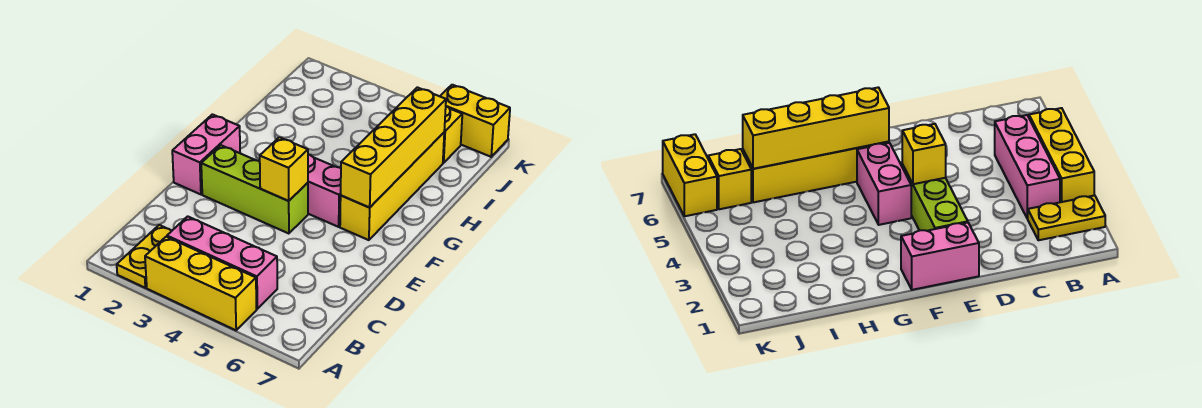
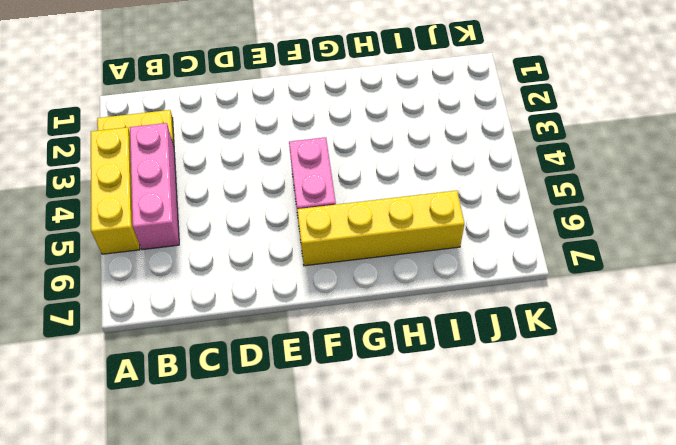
none -> pink 1x2 brick [172,114,240,194]
none -> lime 1x3 brick [201,145,308,234]

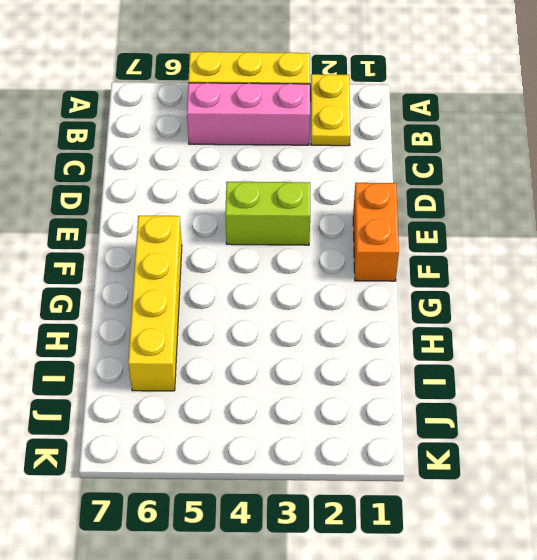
orange 1x2 brick [353,183,399,281] -> pink 1x2 brick [172,114,240,194]
lime 1x2 brick [225,182,310,245] -> lime 1x3 brick [201,145,308,234]
none -> pink 1x2 brick [308,154,341,227]
none -> yellow 1x1 brick [443,106,462,163]

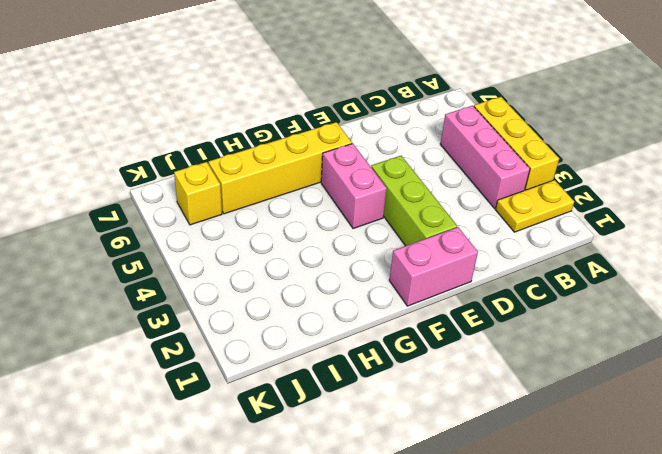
none -> yellow 1x2 brick [440,85,510,157]
none -> yellow 1x1 brick [260,137,308,201]

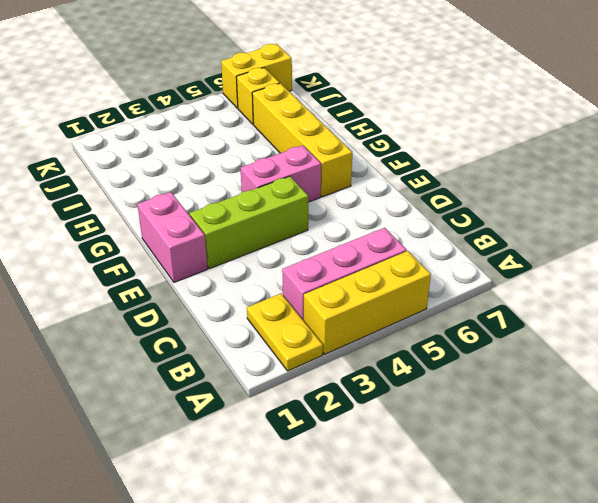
none -> yellow 1x1 brick [260,137,308,201]
none -> yellow 1x4 brick [341,87,446,208]

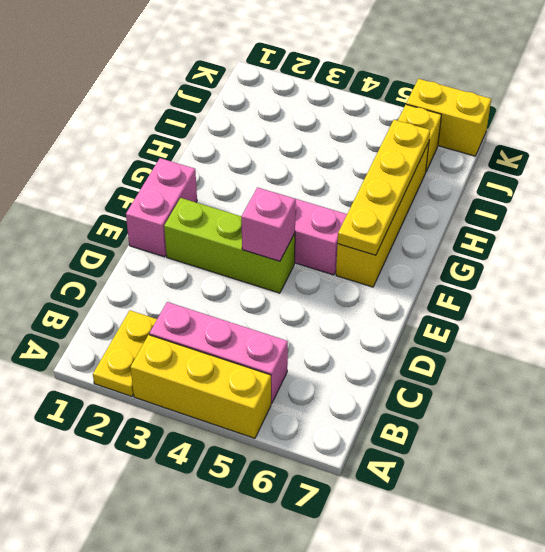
pink 1x1 brick [241,187,296,261] -> yellow 1x1 brick [260,137,308,201]
yellow 1x4 plate [338,120,430,255] -> yellow 1x4 brick [341,87,446,208]

